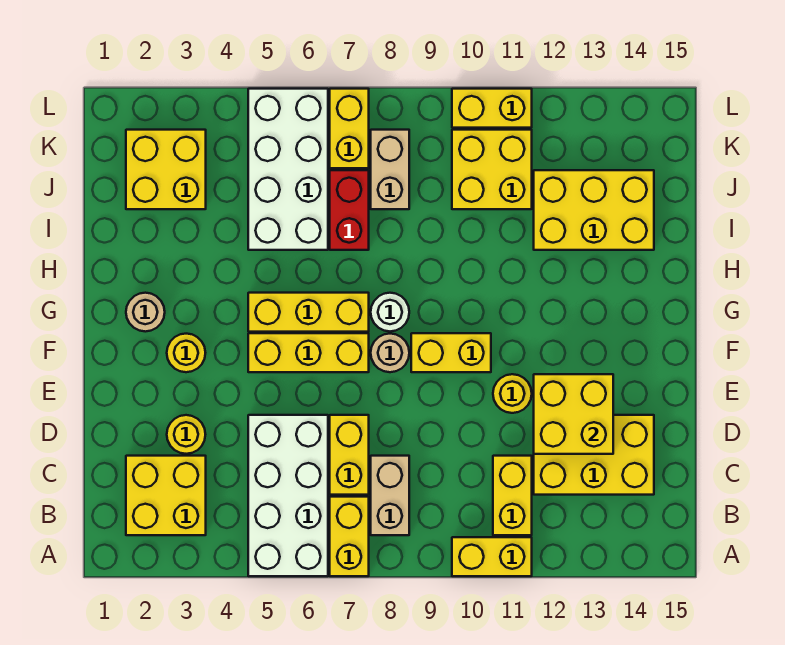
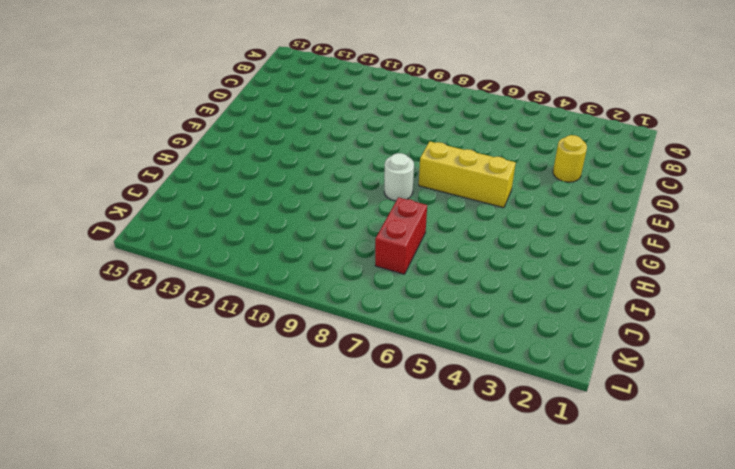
none -> white 2x4 brick [248,415,328,576]
none -> yellow 1x2 brick [330,497,369,576]
none -> yellow 1x2 brick [452,537,532,576]

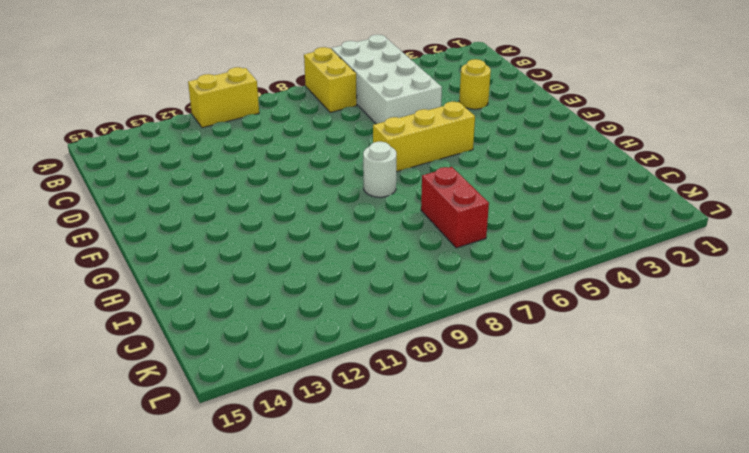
none -> yellow 2x2 brick [126,456,206,535]
none -> tan 1x2 brick [371,456,409,535]
none -> yellow 1x2 brick [493,456,532,535]

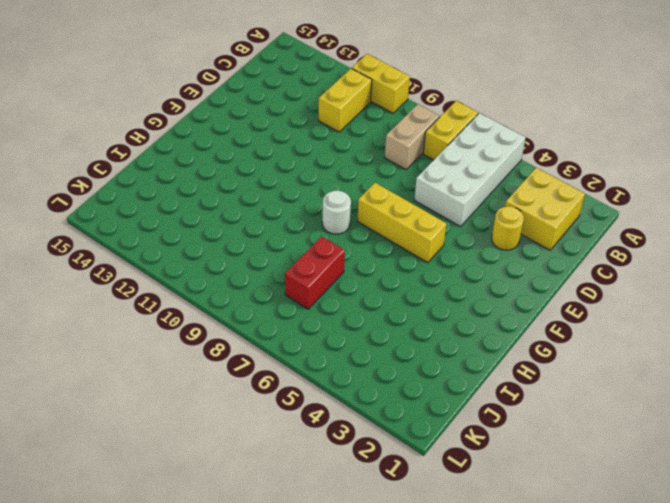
none -> yellow 1x2 brick [330,415,369,495]
none -> yellow 2x3 brick [534,415,654,495]
none -> yellow 1x1 round brick [493,374,532,413]

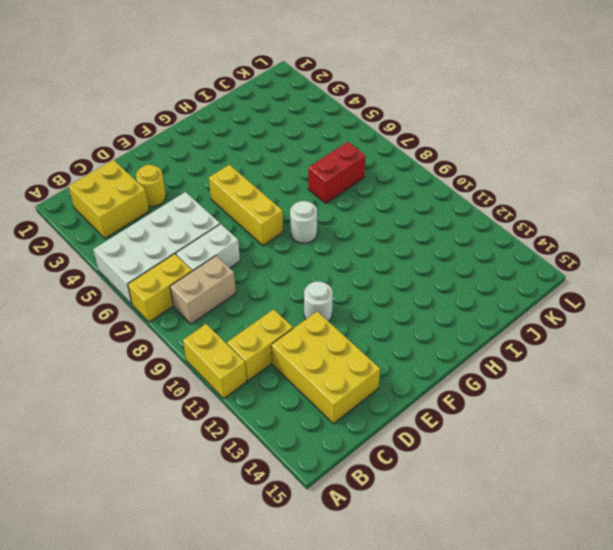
white 1x2 brick [176,224,240,271] -> yellow 1x2 brick [330,415,369,495]
white 1x1 round brick [304,282,333,322] -> yellow 1x1 round brick [493,374,532,413]
none -> yellow 1x1 round brick [167,334,205,372]
none -> tan 1x1 round brick [371,334,409,372]
none -> yellow 1x2 brick [411,333,491,372]

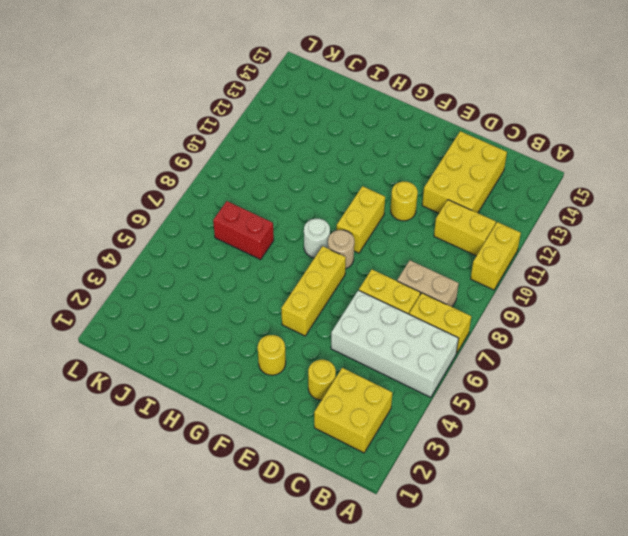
none -> tan 1x1 round brick [126,293,165,332]
none -> yellow 1x3 brick [248,293,369,332]
none -> white 2x4 brick [248,89,328,250]

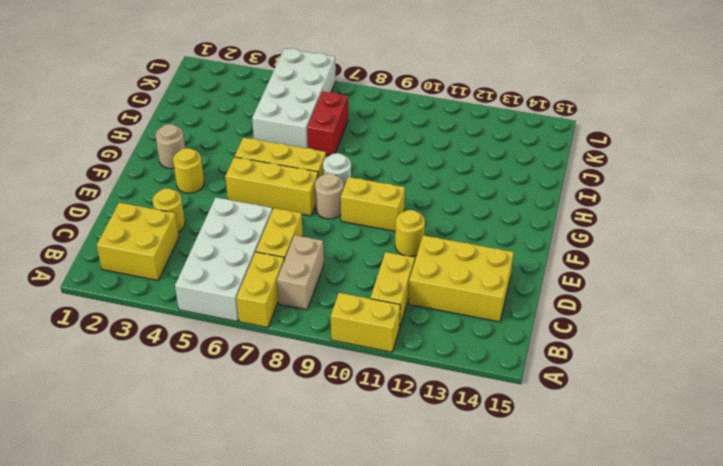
none -> yellow 2x3 brick [534,170,654,250]
none -> yellow 2x2 brick [126,130,206,209]
none -> tan 1x2 brick [371,130,409,209]

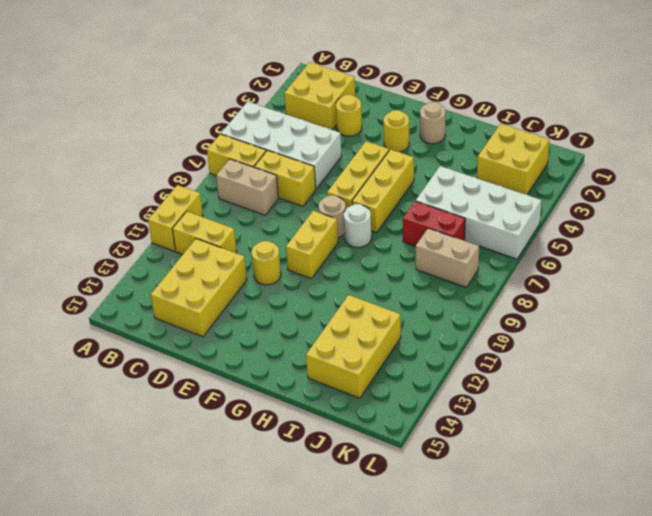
none -> yellow 2x2 brick [452,130,532,209]
none -> yellow 1x2 brick [330,89,369,168]
none -> yellow 1x2 brick [452,89,532,128]

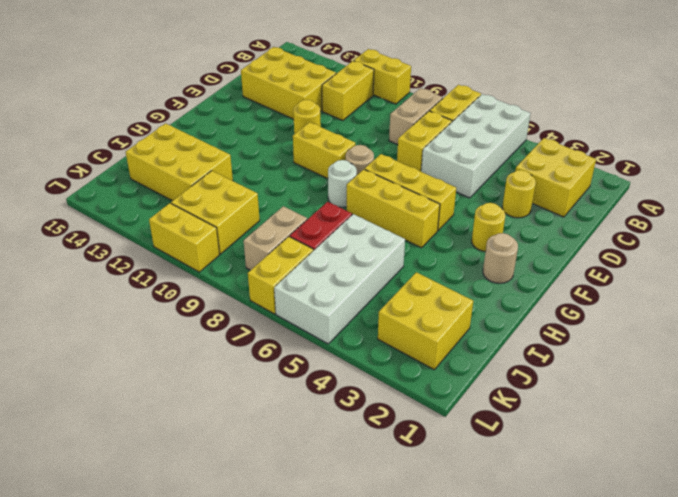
none -> yellow 2x2 brick [534,374,613,454]

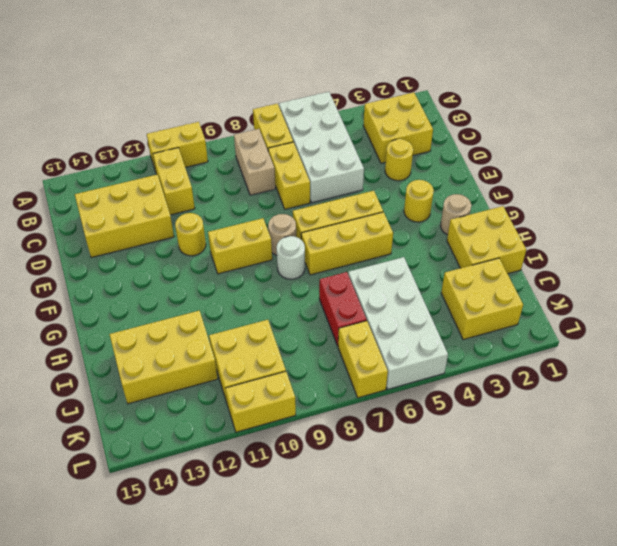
yellow 2x2 brick [447,206,526,274] -> yellow 2x2 brick moved to [534,374,613,454]
none -> tan 1x2 brick [371,130,409,209]

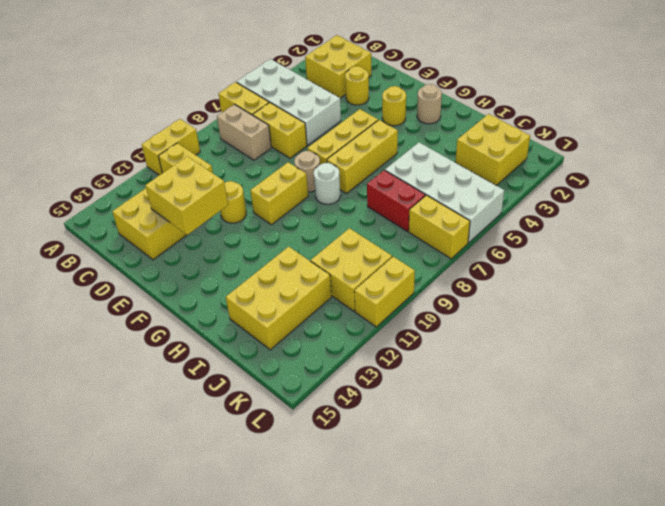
none -> tan 1x2 brick [371,130,409,209]

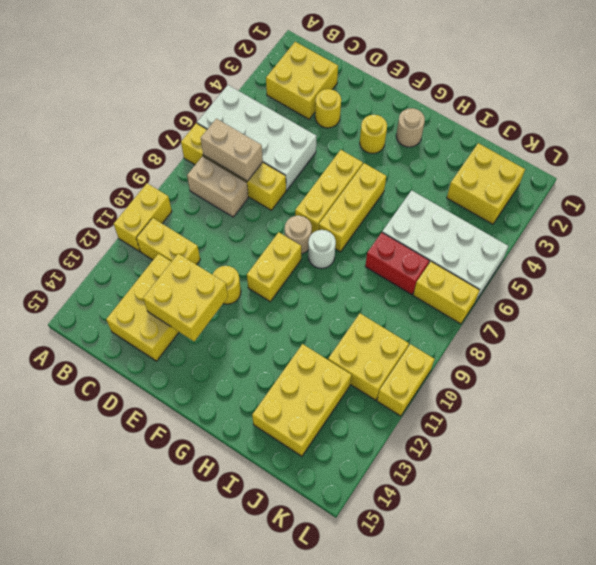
tan 1x2 brick [201,119,263,181] -> tan 1x2 brick moved to [371,130,409,209]

